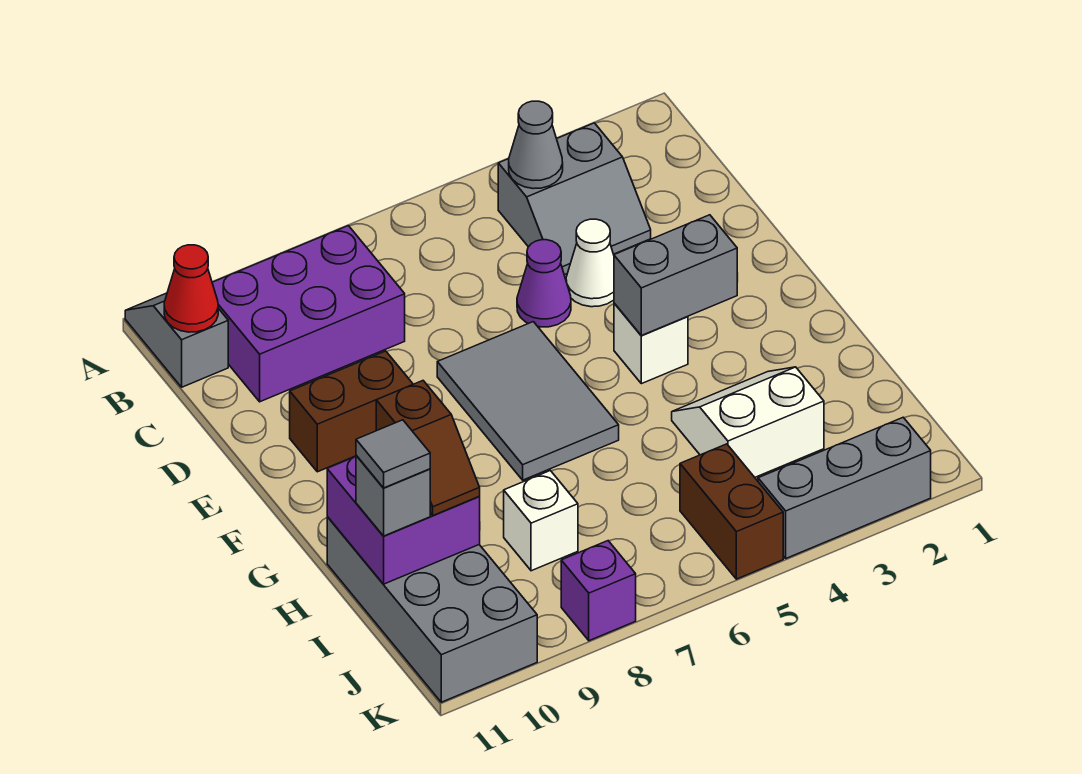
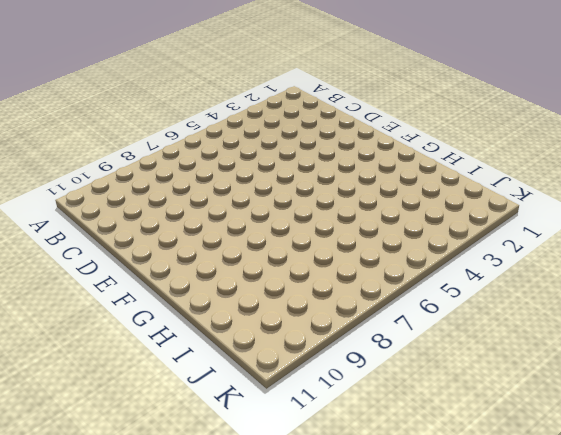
none -> grey 1x2 slope [125,293,228,387]
none -> grey 2x2 slope [498,123,651,275]
none -> purple 2x3 brick [212,226,405,402]

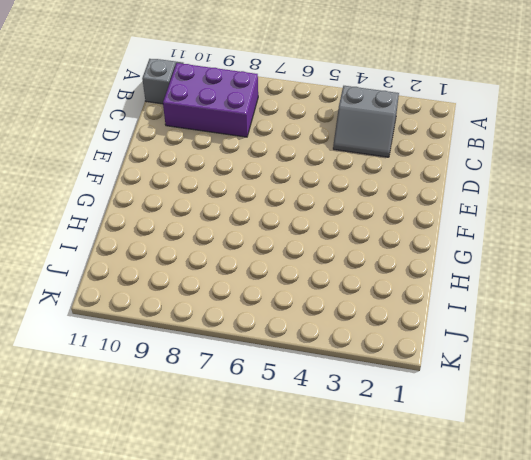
none -> white 1x1 cone [566,219,614,307]
none -> purple 1x1 cone [517,240,571,327]
none -> grey 2x3 tile [437,322,619,480]

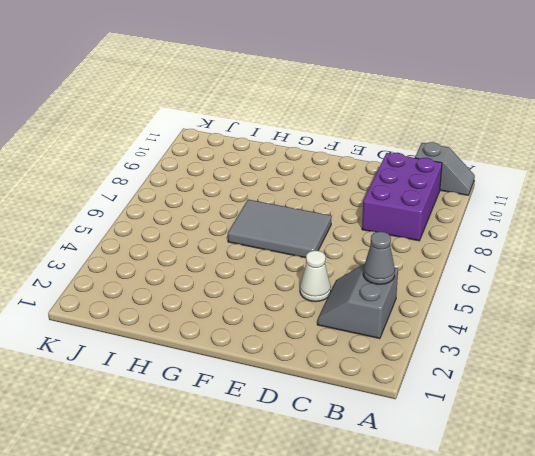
none -> purple 1x1 cone [517,240,571,327]
none -> brown 1x2 brick [290,351,413,472]
none -> white 1x1 brick [614,303,688,384]

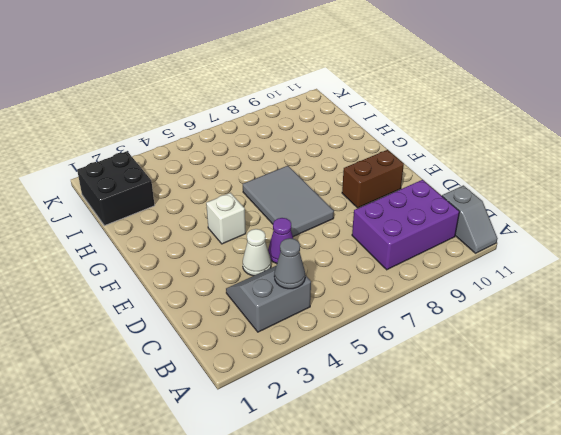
black 2x2 brick [77,151,155,226] -> none
none -> white 2x2 slope [672,367,824,477]
none -> grey 2x4 brick [327,517,537,702]
none -> white 1x1 brick [504,471,578,571]

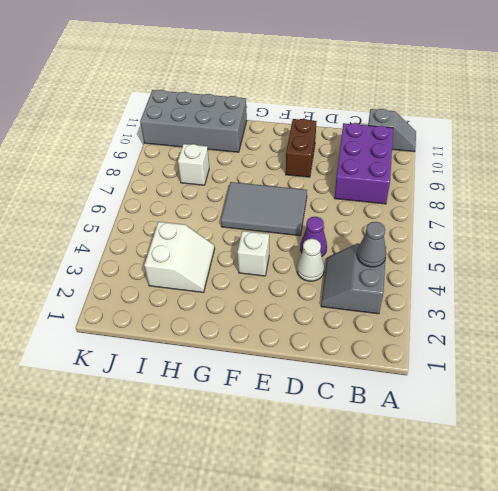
none -> brown 1x2 brick [680,444,783,579]
none -> grey 1x3 brick [758,418,931,558]
none -> purple 1x1 brick [561,541,636,641]

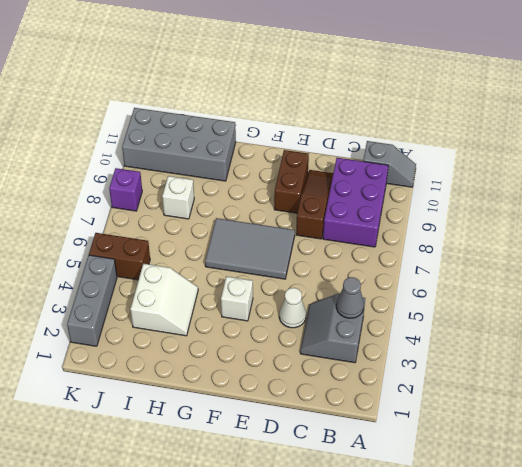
brown 1x3 slope [296,170,333,239] -> none
none -> purple 1x1 cone [517,240,571,327]
none -> red 1x1 cone [164,245,218,332]
none -> grey 1x2 brick [614,215,737,335]

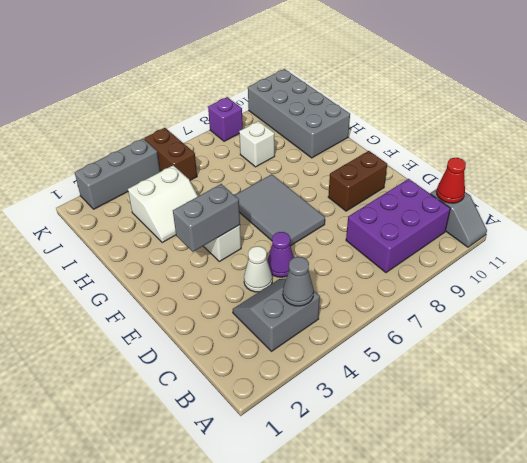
none -> purple 2x2 brick [327,456,480,584]
none -> brown 1x2 slope [376,381,480,515]
none -> grey 1x1 brick [356,455,430,536]

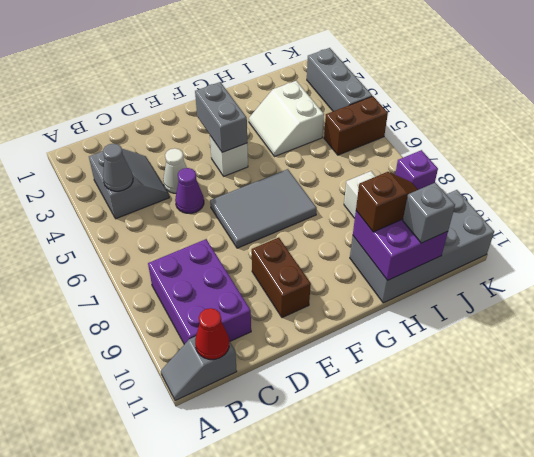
none -> grey 1x1 tile [356,420,430,488]

